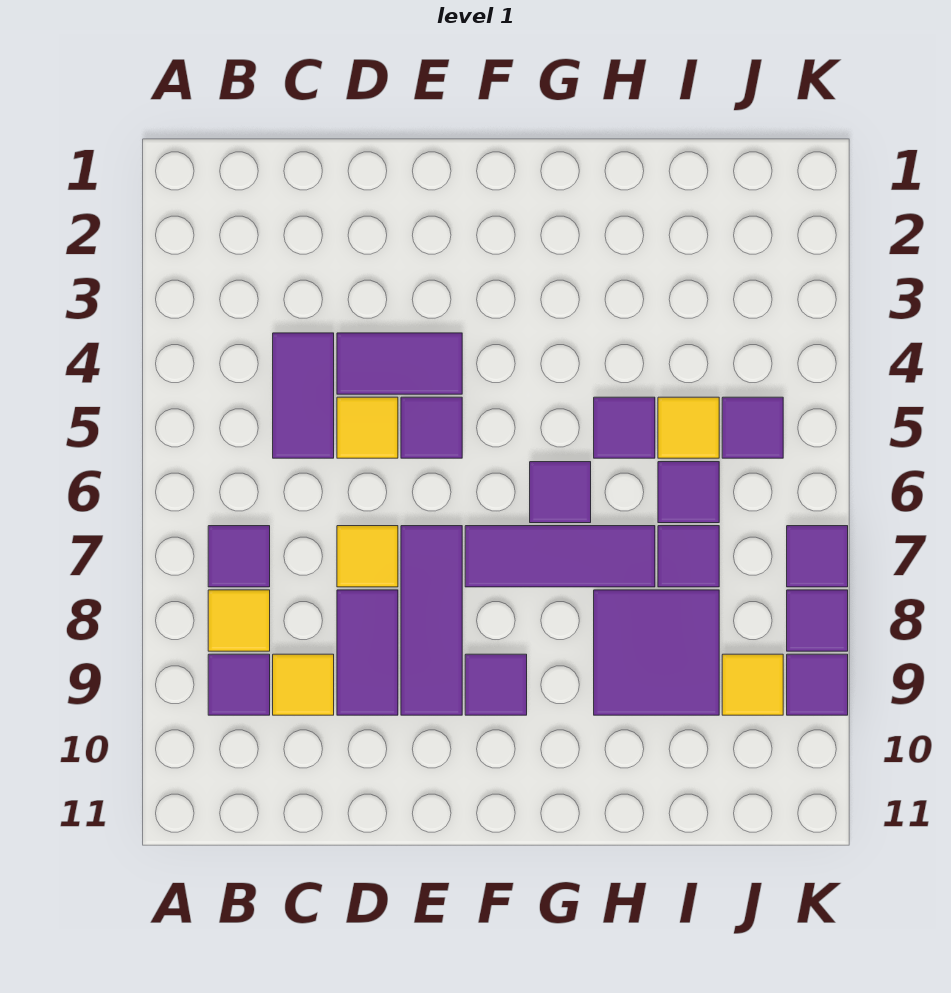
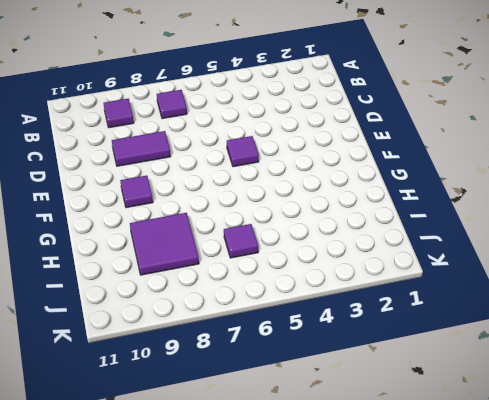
none -> yellow 1x1 tile [208,590,270,651]
none -> purple 1x2 tile [273,333,334,458]
none -> yellow 1x1 tile [273,654,334,715]

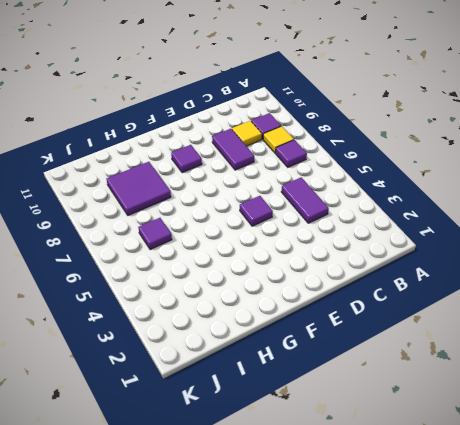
none -> purple 1x2 tile [337,333,462,394]
none -> yellow 1x1 tile [337,397,398,458]
none -> yellow 1x1 tile [337,526,398,587]

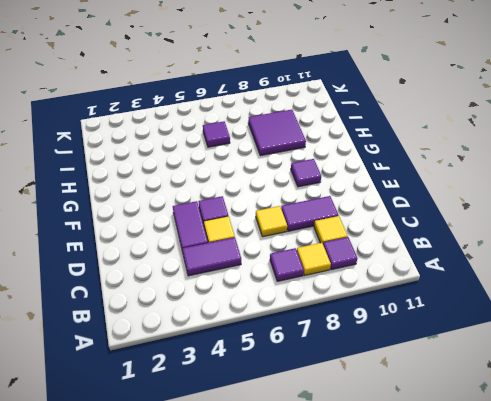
none -> purple 1x3 tile [401,526,462,715]
none -> purple 1x3 tile [465,526,655,587]
none -> purple 1x1 tile [530,462,591,523]

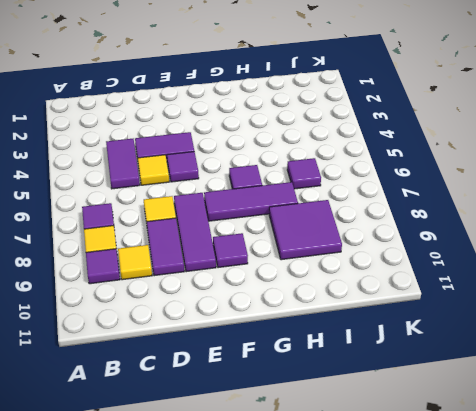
none -> purple 1x1 tile [594,397,655,458]
none -> yellow 1x1 tile [658,397,719,458]
none -> purple 1x1 tile [658,526,719,587]

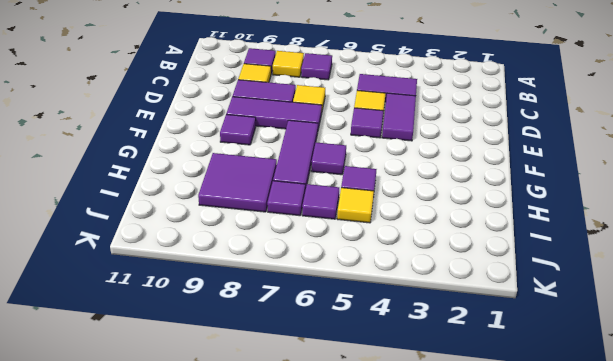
none -> purple 1x1 tile [722,397,783,458]
none -> yellow 1x1 tile [722,654,783,715]
none -> purple 1x1 tile [787,526,848,587]

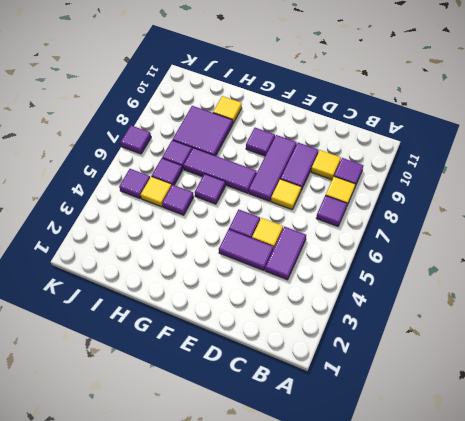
yellow 1x1 tile [213,96,242,123] -> yellow 1x1 tile moved to [722,654,783,715]
none -> purple 1x1 tile [787,590,848,651]
none -> purple 1x1 tile [787,654,848,715]

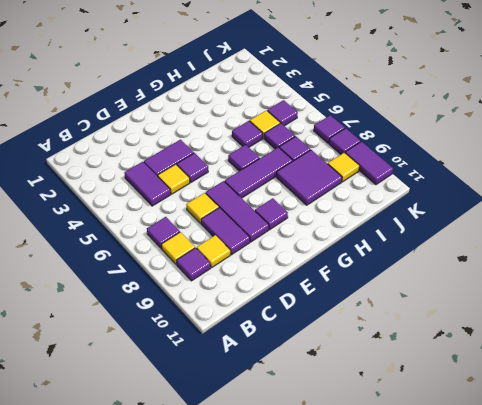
purple 1x2 tile [345,142,393,185] -> purple 1x1 tile [787,654,848,715]

